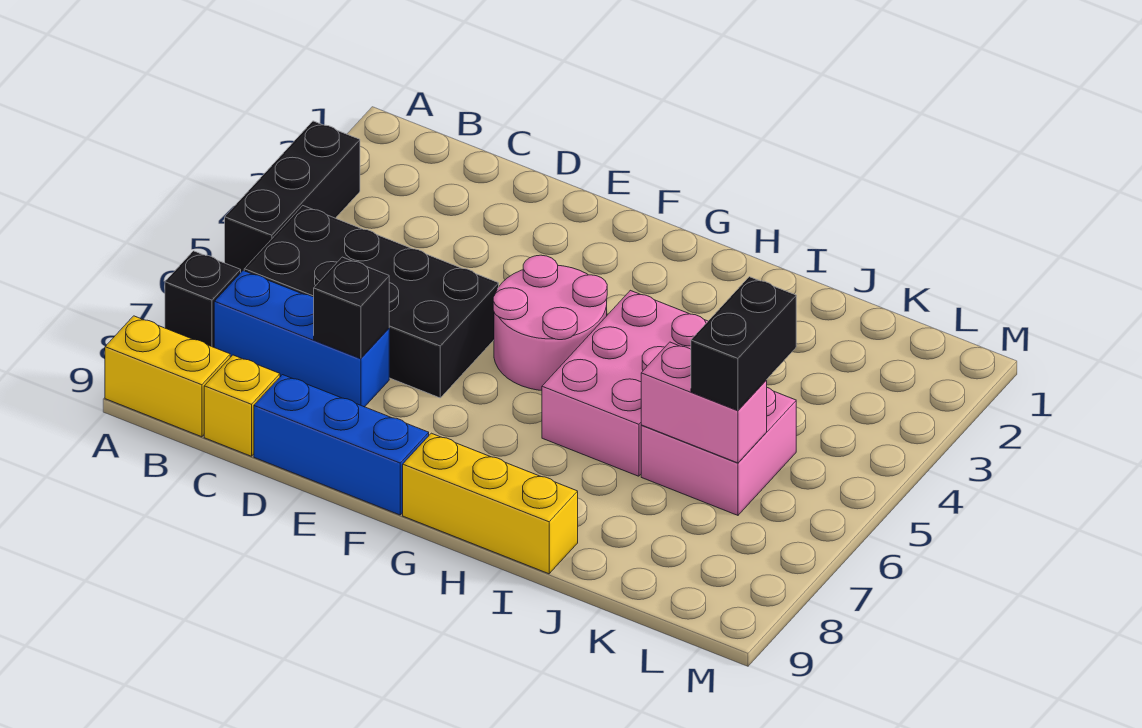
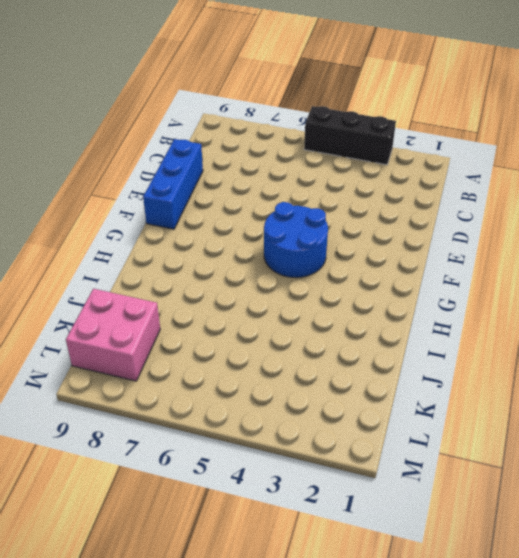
blue 2x2 round brick [264,202,328,278] -> pink 2x2 round brick [493,255,607,390]
pink 2x2 brick [66,289,160,381] -> pink 2x2 brick moved to [641,388,796,515]
none -> black 1x1 brick [165,251,241,347]
none -> yellow 1x2 brick [105,316,230,437]
none -> black 2x4 brick [244,206,499,398]

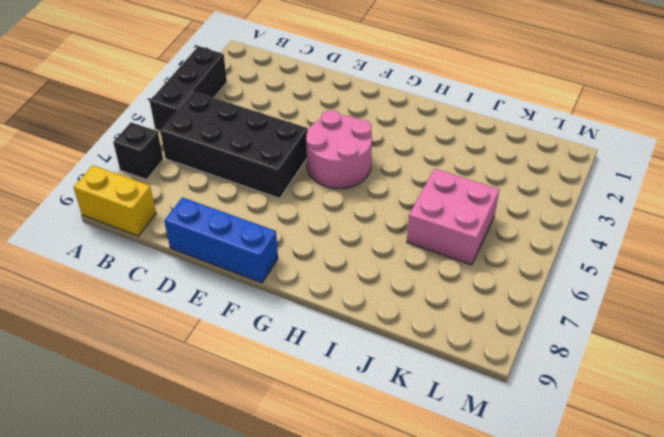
none -> blue 1x3 brick [214,271,389,407]
none -> yellow 1x1 brick [204,355,280,456]
none -> yellow 1x3 brick [403,433,578,574]

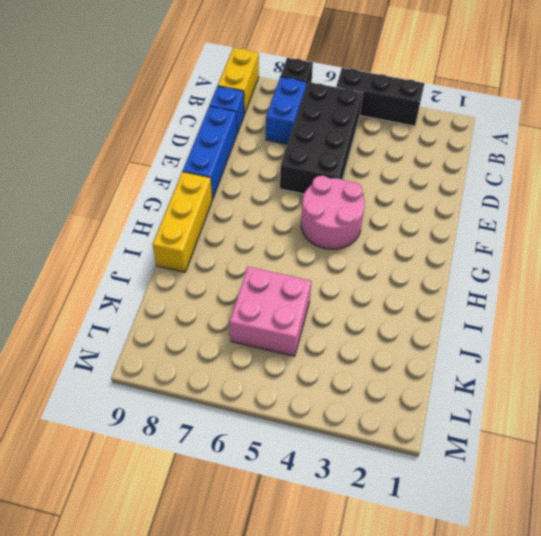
blue 1x2 brick [266,77,307,144] -> blue 1x3 brick [214,271,389,407]
blue 1x1 brick [210,86,244,134] -> yellow 1x1 brick [204,355,280,456]
none -> pink 2x3 brick [542,290,708,476]
none -> black 1x1 brick [314,257,389,358]
none -> pink 1x2 brick [641,342,767,463]

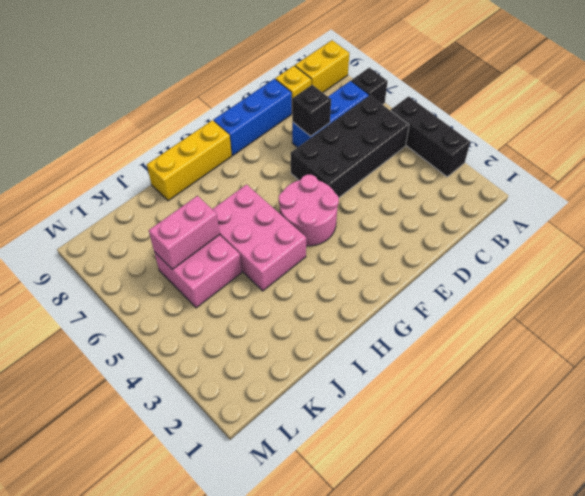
none -> black 1x2 brick [691,277,796,410]

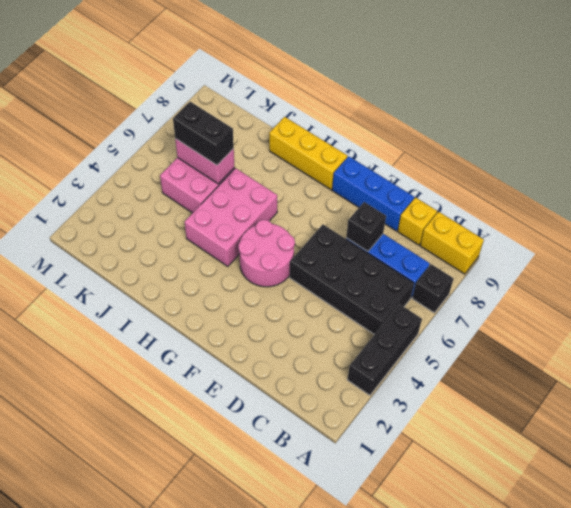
black 1x2 brick [173,102,234,165] -> black 1x2 brick turned to [691,277,796,410]

